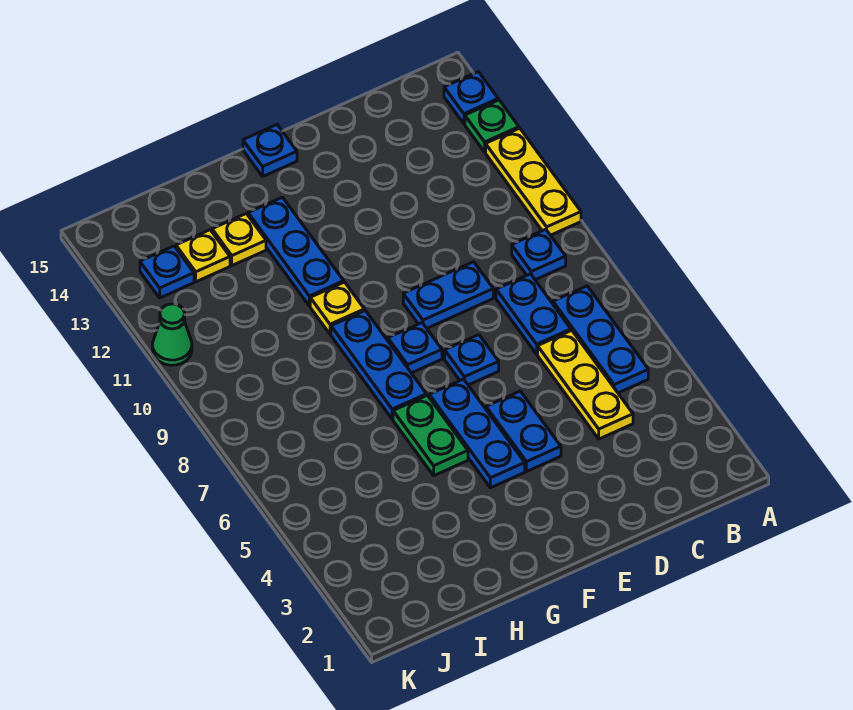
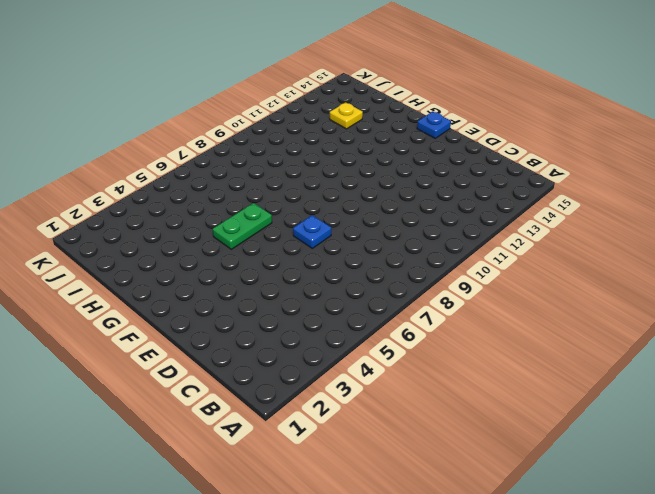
none -> yellow 1x3 plate [486,128,581,235]
none -> green 1x1 plate [465,100,519,152]
none -> blue 1x1 plate [444,72,498,124]

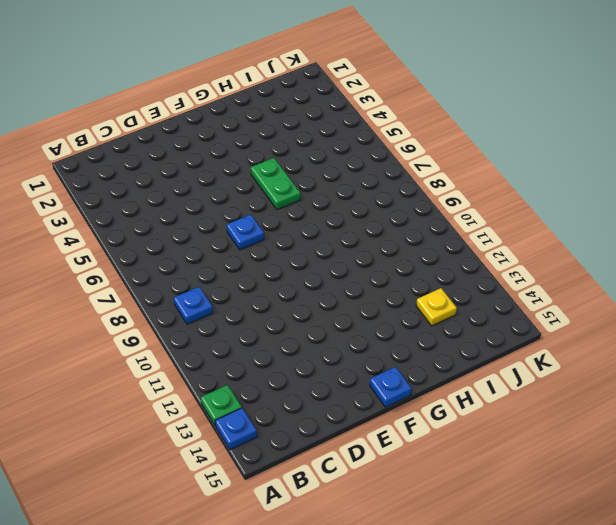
none -> yellow 1x3 plate [486,128,581,235]
none -> blue 1x3 plate [553,286,648,393]
none -> yellow 1x3 plate [538,330,633,439]

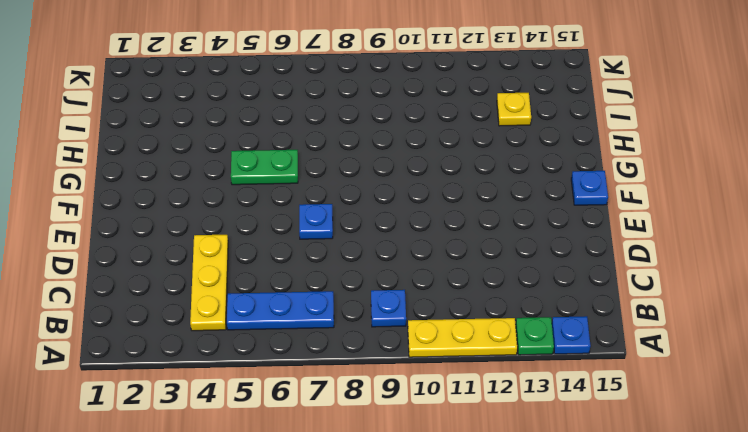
yellow 1x3 plate [190,235,228,331] -> yellow 1x3 plate turned to [538,330,633,439]
none -> blue 1x2 plate [496,274,571,354]
none -> blue 1x2 plate [403,262,493,328]
none -> blue 1x2 plate [486,391,561,472]

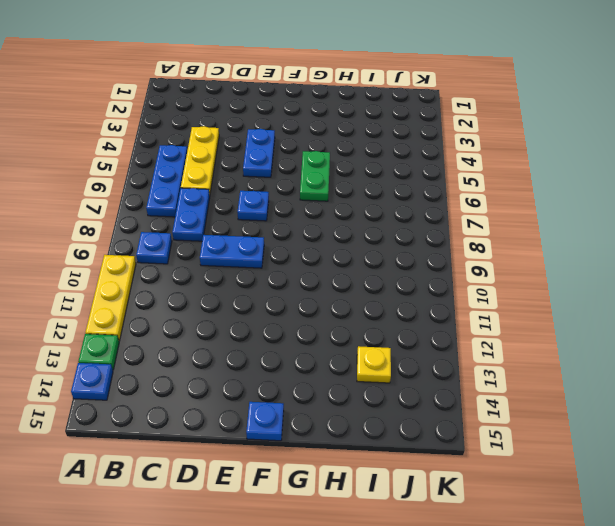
none -> blue 1x3 plate [429,379,525,488]
none -> blue 1x1 plate [388,323,442,373]
none -> blue 1x3 plate [331,311,427,419]

